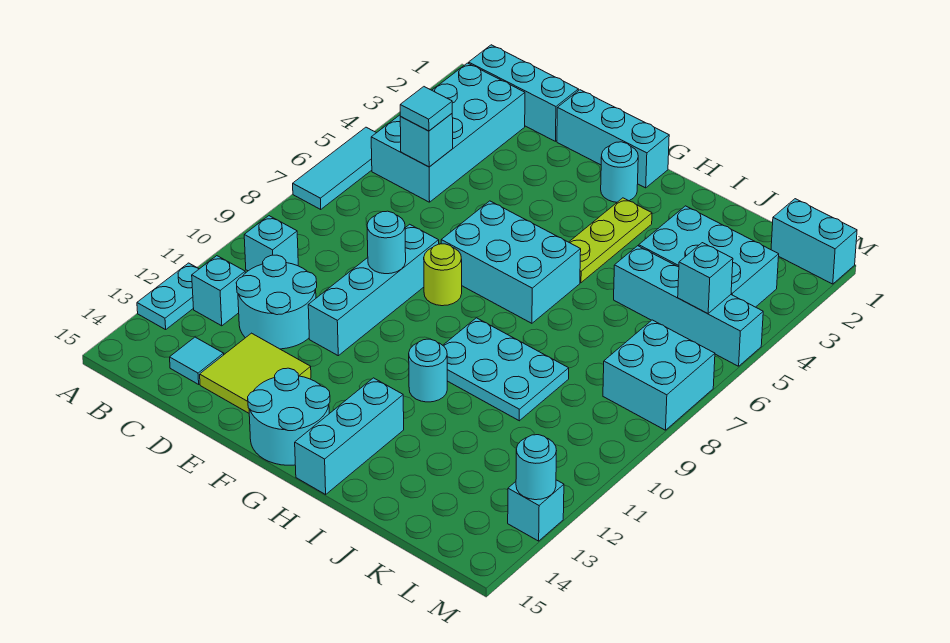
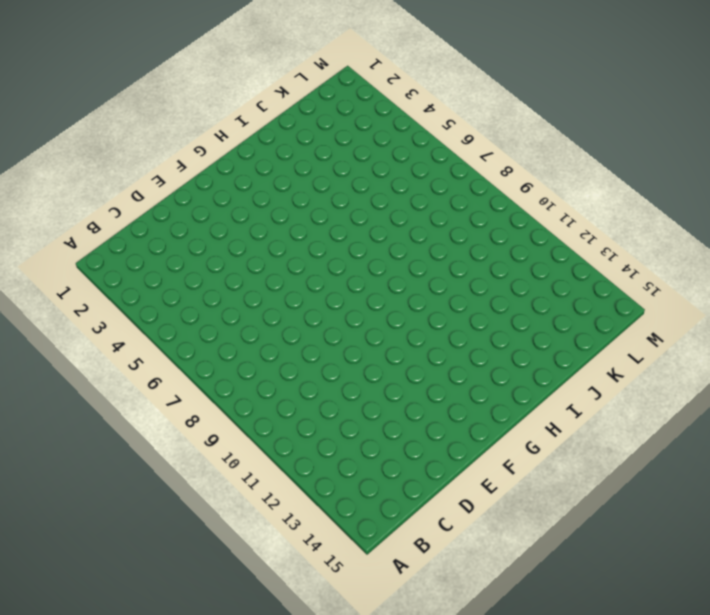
none -> cyan 1x3 tile [293,127,376,209]
none -> cyan 1x2 plate [137,263,199,330]
none -> cyan 1x3 brick [469,45,578,141]

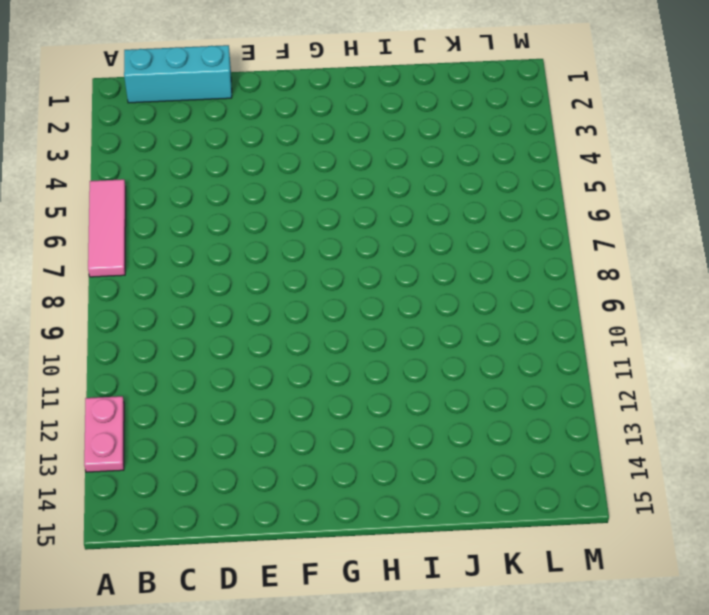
pink 1x3 tile [88,179,126,277] -> cyan 1x3 tile [293,127,376,209]
pink 1x2 plate [84,396,124,472] -> cyan 1x2 plate [137,263,199,330]
none -> cyan 2x4 brick [371,63,525,202]
none -> cyan 1x1 brick [244,216,298,271]
none -> cyan 1x1 brick [192,256,245,326]

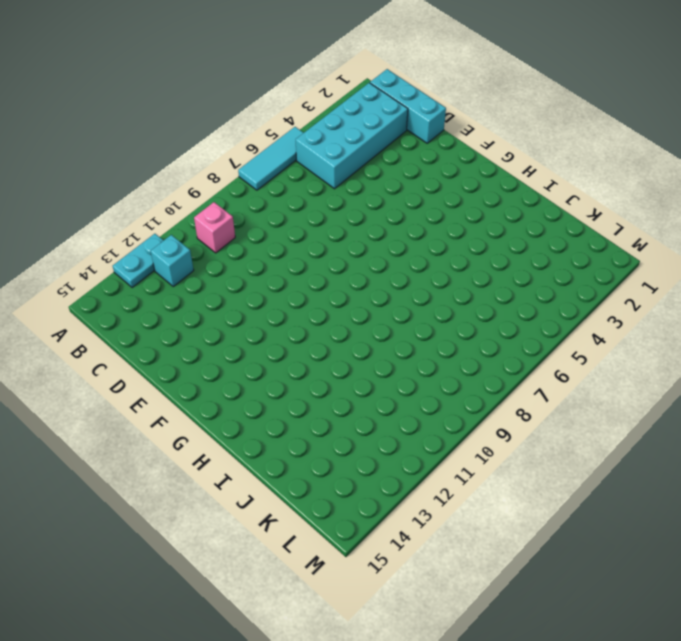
pink 1x1 brick [194,202,235,253] -> cyan 1x1 brick [244,216,298,271]
none -> cyan 2x2 round brick [236,255,317,349]
none -> cyan 1x1 tile [170,337,224,384]
none -> lime 2x2 tile [200,333,311,413]

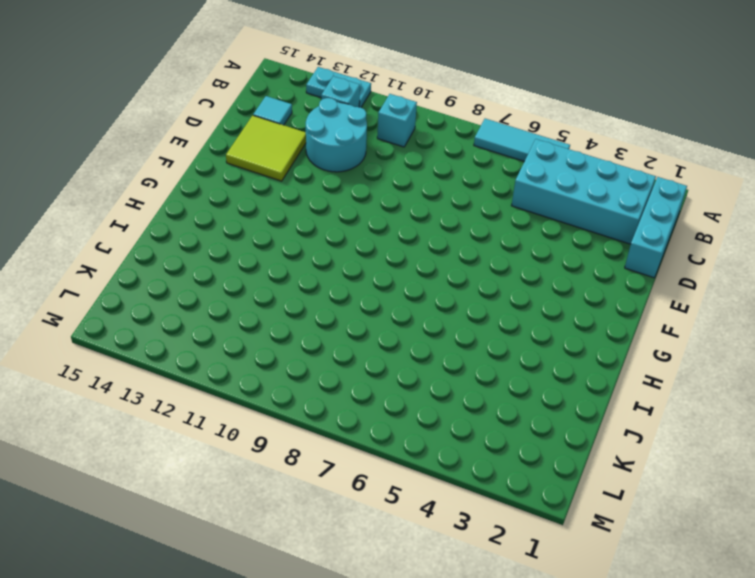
none -> cyan 1x3 brick [557,90,669,188]
none -> cyan 1x4 brick [308,224,439,356]
none -> cyan 2x3 brick [441,201,581,323]

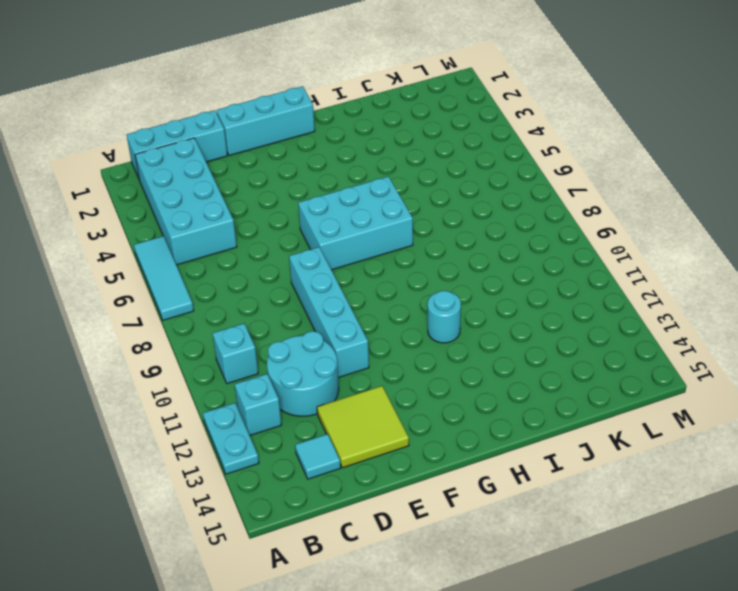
none -> lime 1x1 round brick [424,244,462,306]
none -> cyan 2x2 round brick [248,368,330,465]
none -> cyan 1x1 round brick [601,142,638,202]

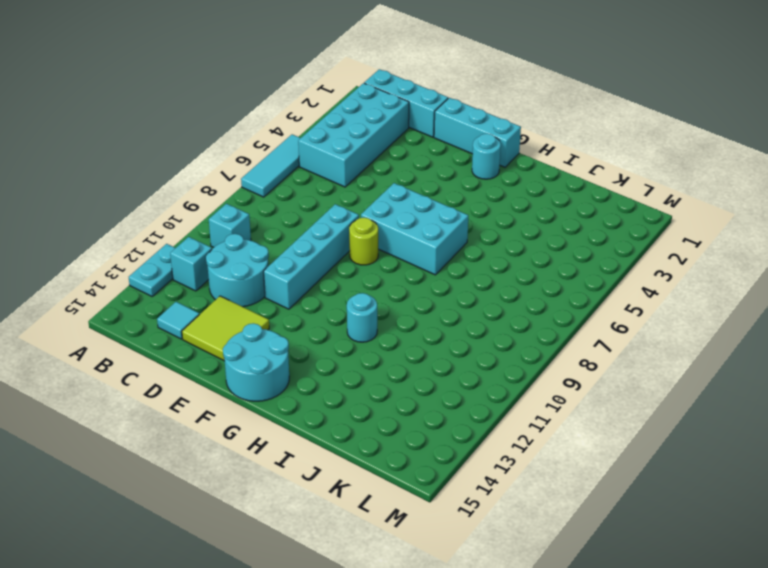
none -> lime 1x3 plate [569,198,652,283]
none -> cyan 2x3 plate [443,318,569,421]
none -> cyan 1x3 brick [295,378,404,494]

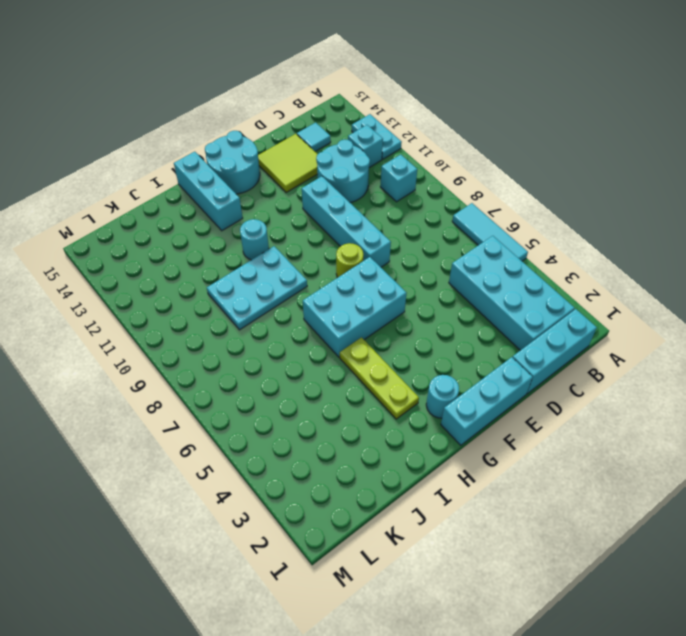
none -> cyan 2x3 brick [639,206,779,307]
none -> cyan 1x4 brick [614,246,763,366]
none -> cyan 1x2 brick [771,199,857,284]

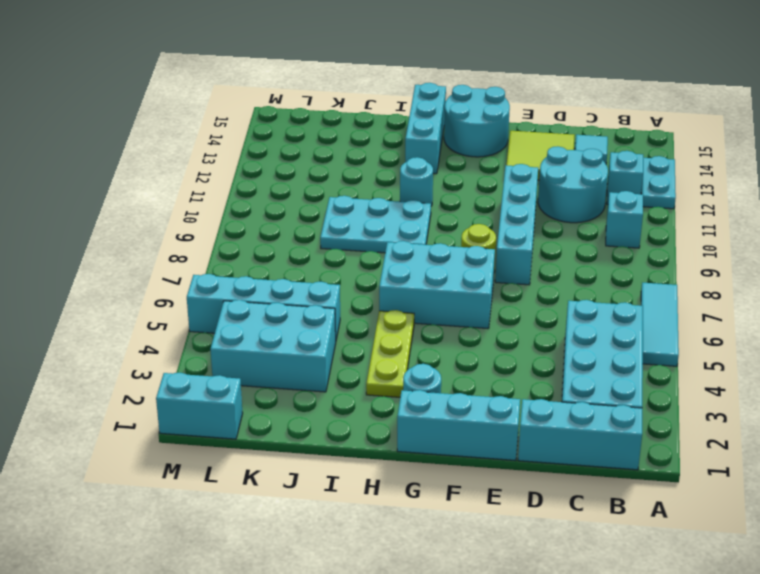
none -> cyan 2x2 brick [603,320,715,430]
none -> cyan 1x1 brick [508,480,564,541]
none -> cyan 1x1 brick [400,114,453,167]

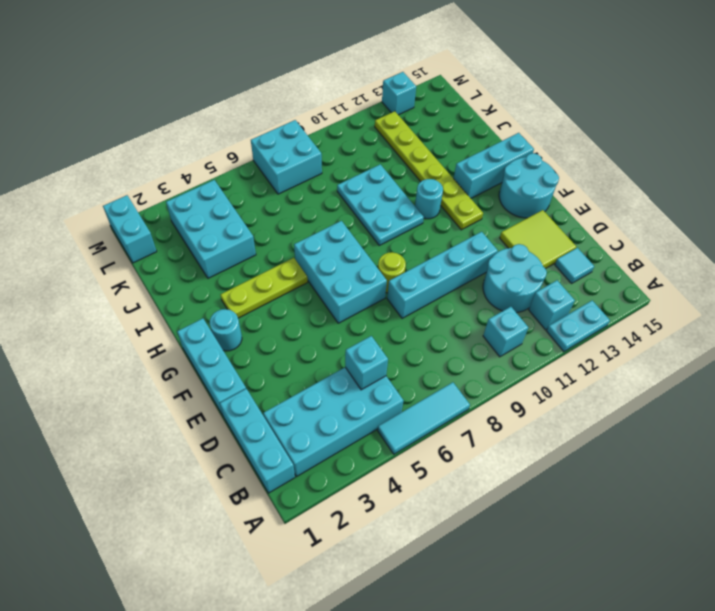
lime 1x6 plate [375,111,483,230] -> none
none -> cyan 1x4 brick [614,246,763,366]
none -> cyan 1x1 round brick [367,211,406,274]
none -> cyan 1x1 brick [678,243,733,314]

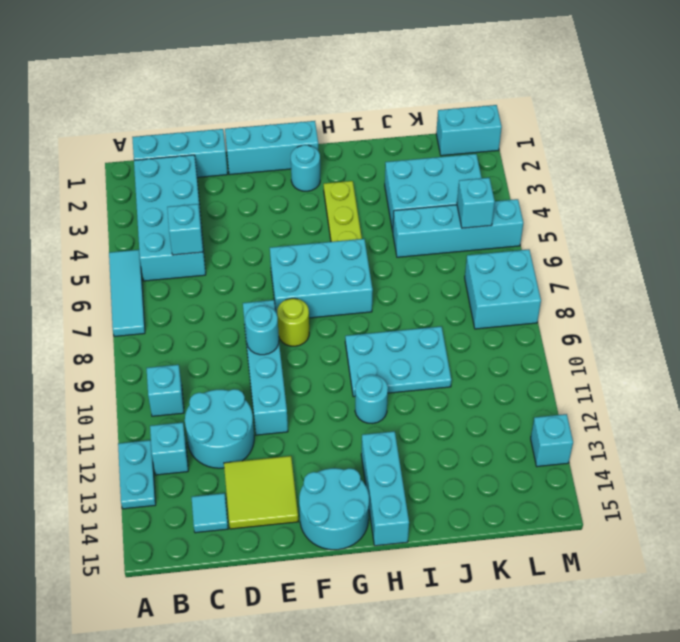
none -> cyan 1x1 round brick [516,435,556,500]
none -> cyan 1x1 tile [400,87,452,131]

